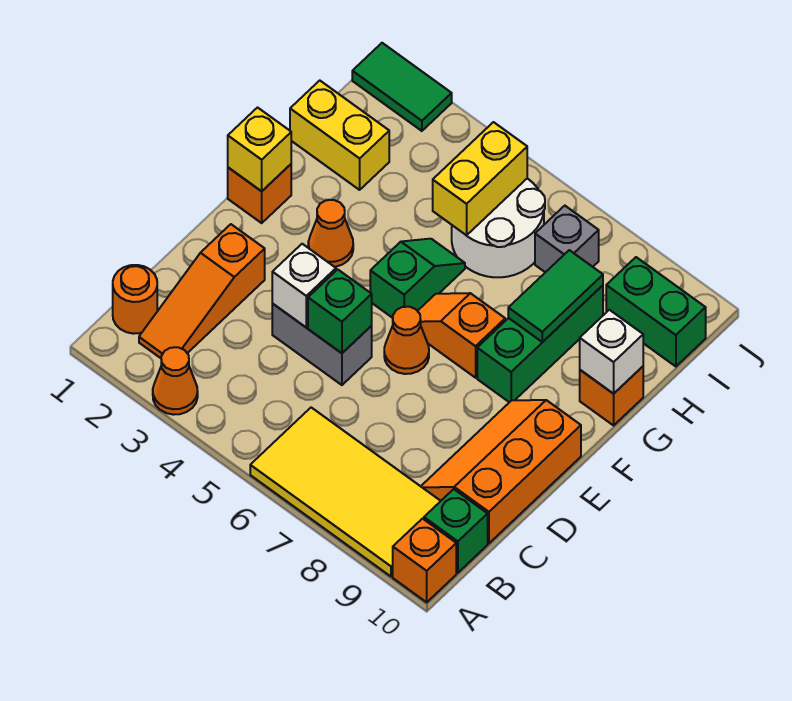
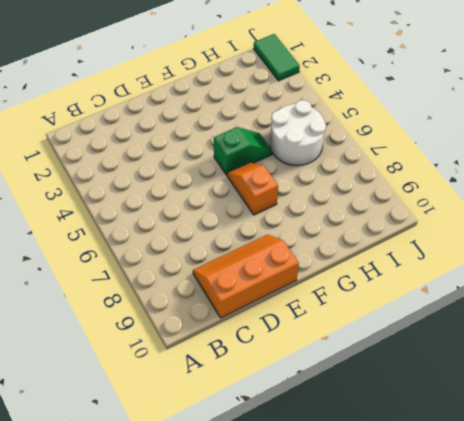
none -> orange 1x1 cone [153,347,198,415]
none -> yellow 2x4 tile [250,408,440,576]
none -> orange 1x1 brick [393,519,456,602]

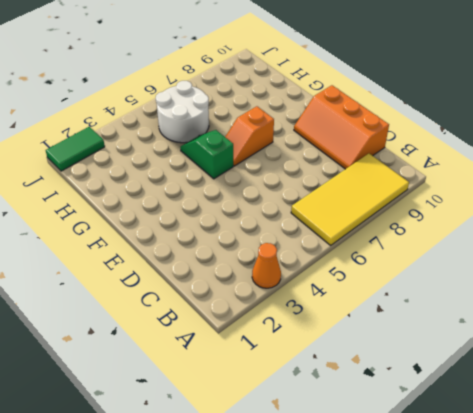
none -> orange 1x1 brick [393,519,456,602]
none -> orange 1x1 round brick [113,265,157,334]
none -> orange 1x3 slope [139,224,265,358]

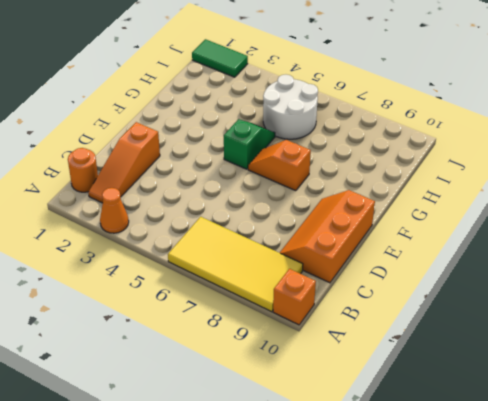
none -> green 1x1 brick [424,489,488,573]
none -> grey 1x2 brick [272,304,372,385]
none -> orange 1x1 cone [384,307,429,374]

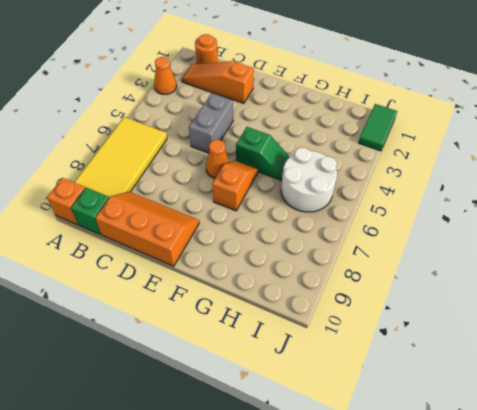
none -> orange 1x1 brick [228,164,291,223]
none -> orange 1x1 cone [308,200,353,267]
none -> green 1x3 brick [477,285,603,402]

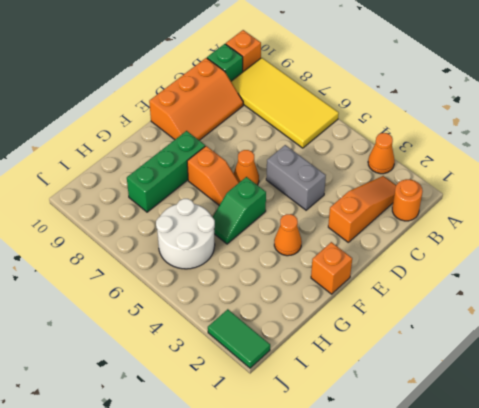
none -> orange 1x1 brick [580,367,643,425]
none -> yellow 1x2 brick [290,81,389,190]
none -> grey 1x1 brick [535,206,599,272]

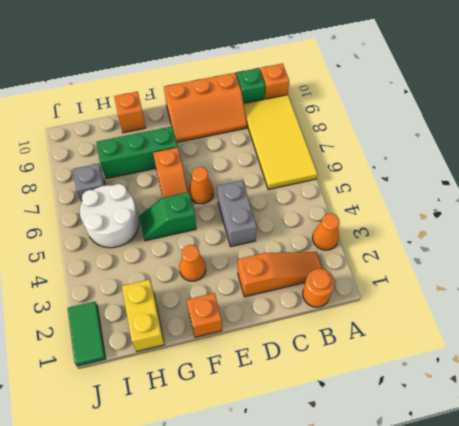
none -> green 1x2 brick [606,257,706,367]
none -> white 1x1 brick [272,244,336,327]
none -> green 1x1 brick [308,269,372,353]

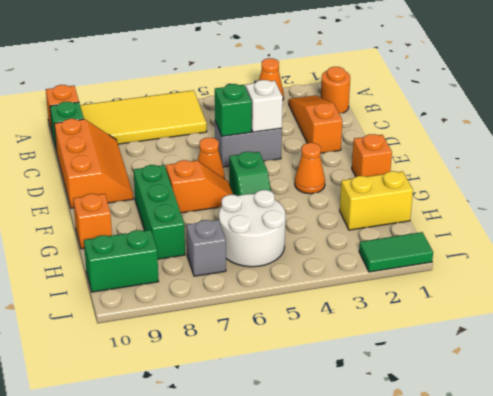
none -> yellow 1x1 brick [228,108,291,191]
none -> green 1x2 tile [508,250,603,342]
none -> white 1x1 brick [580,310,643,394]

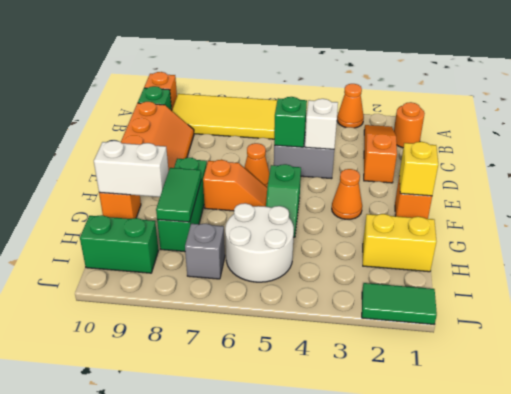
white 1x2 brick [94,141,169,197] -> white 1x1 brick [580,310,643,394]
none -> yellow 1x2 brick [433,122,527,236]

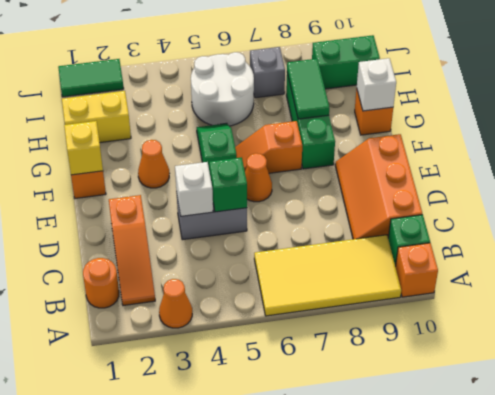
none -> yellow 1x2 brick [433,122,527,236]

